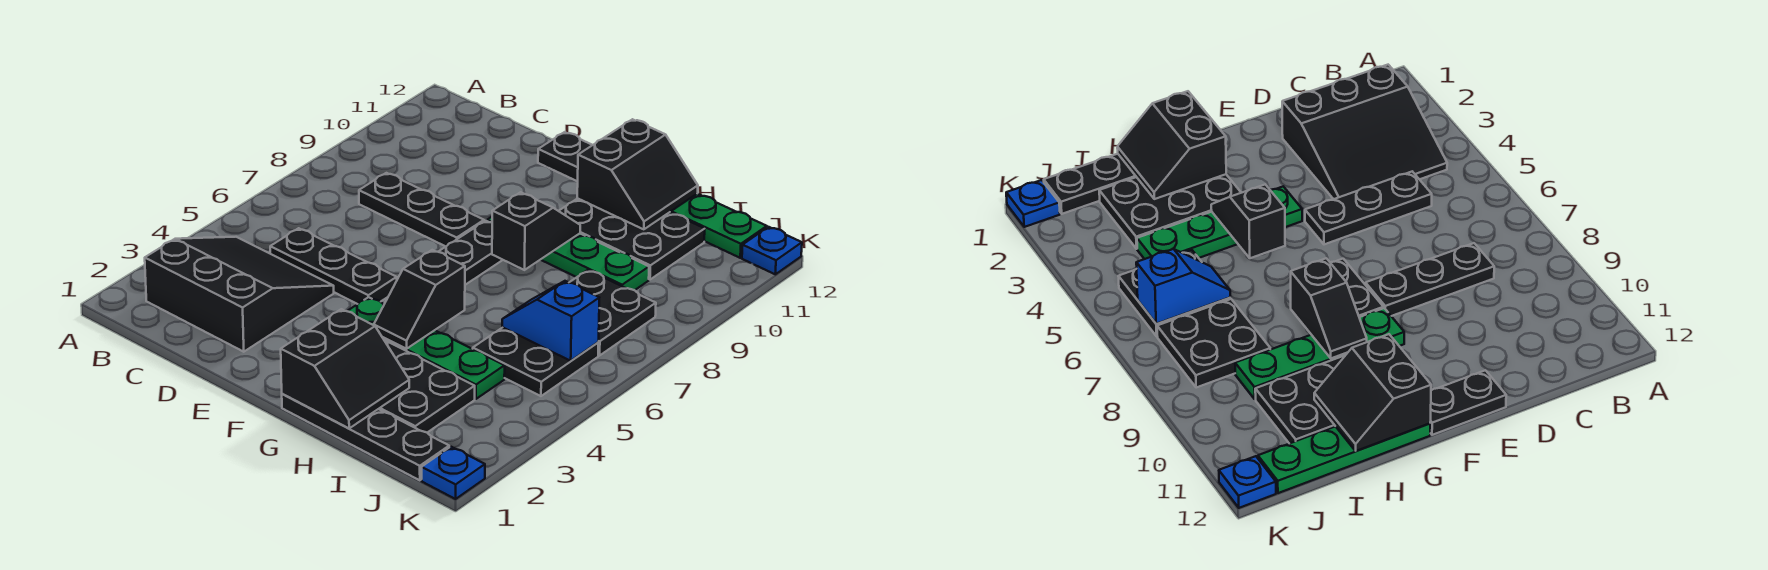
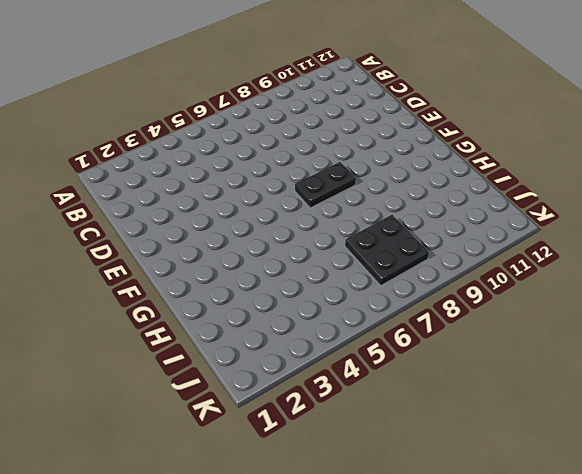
none -> black 3x3 slope [145,237,334,352]
none -> black 1x3 plate [270,228,397,304]
none -> black 1x3 plate [359,173,484,247]

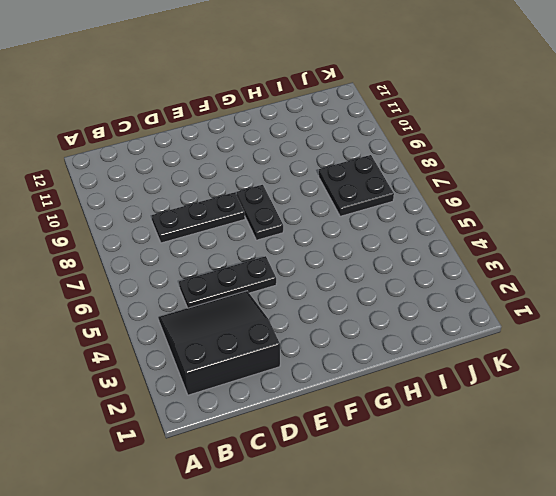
none -> black 1x2 plate [538,132,592,181]
none -> green 1x4 plate [348,297,505,399]
none -> green 1x4 plate [487,217,649,290]

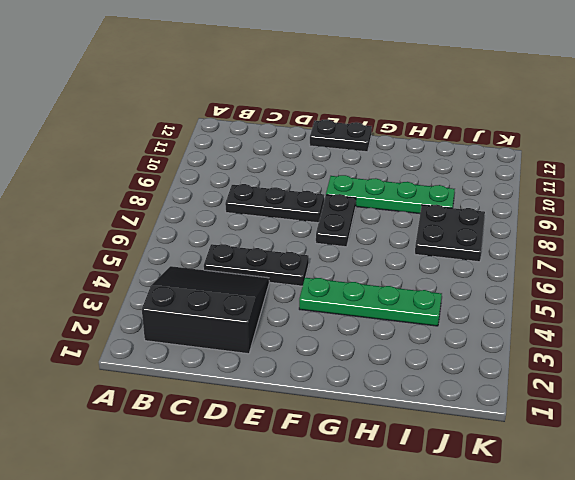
none -> black 1x4 plate [282,394,449,480]
none -> black 2x3 plate [379,338,475,432]
none -> black 2x3 plate [559,198,705,280]

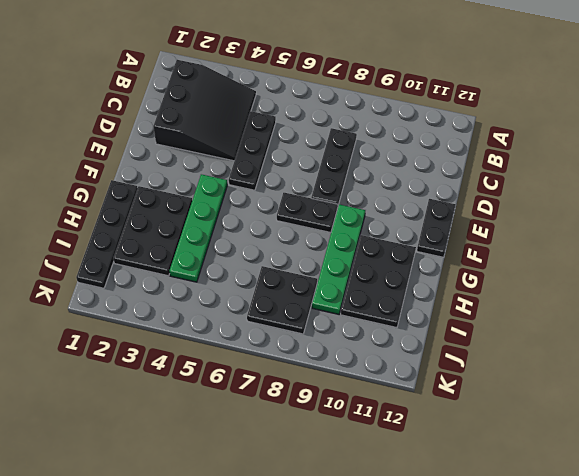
none -> green 1x4 plate [671,194,767,258]
none -> black 2x2 plate [473,327,598,396]
none -> blue 1x1 plate [422,447,485,499]

